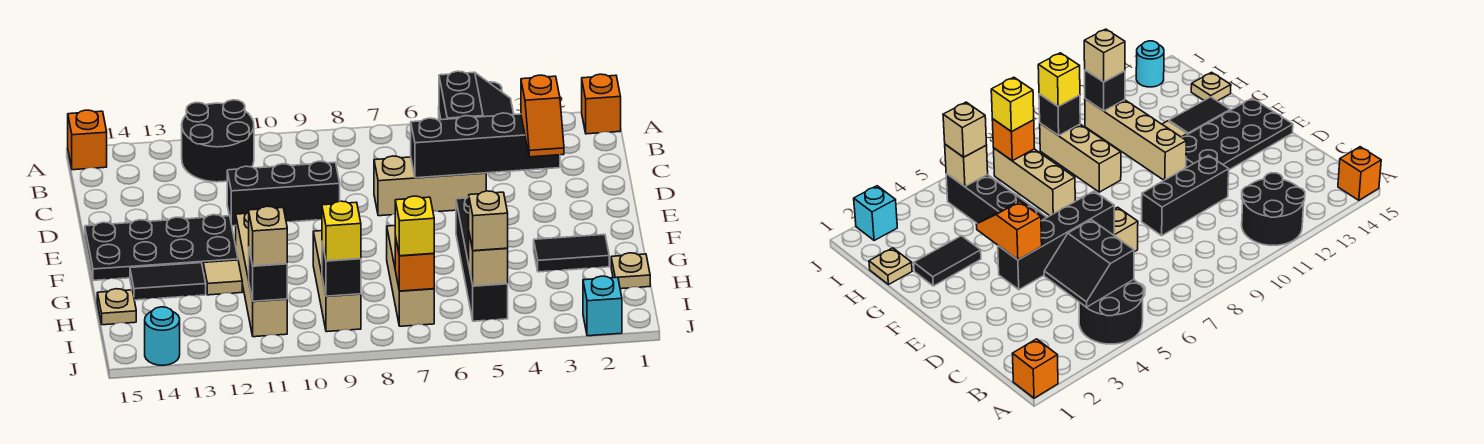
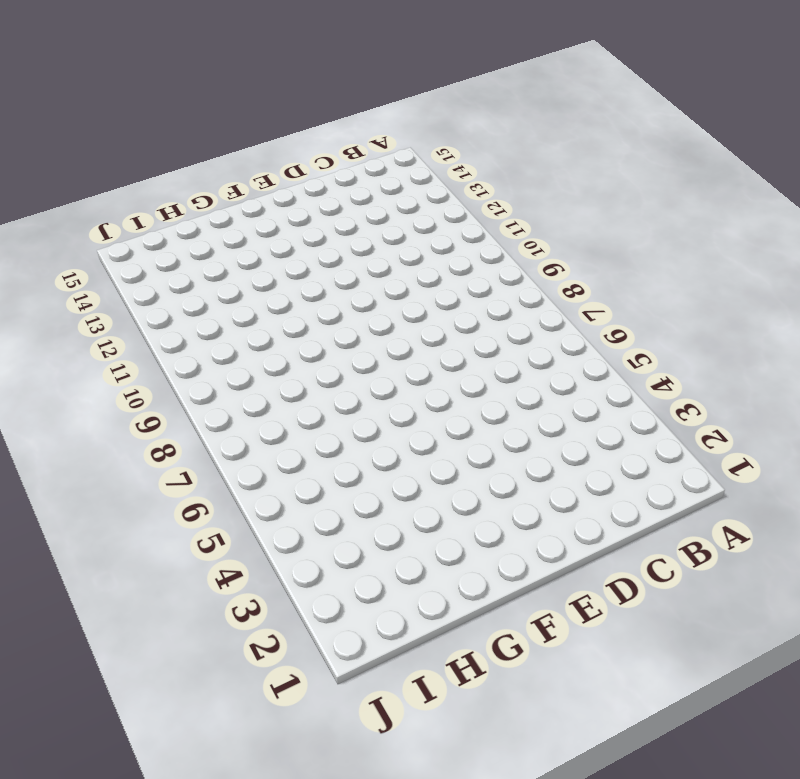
none -> orange 1x1 brick [582,74,621,134]
none -> black 2x2 round brick [1079,280,1144,344]
none -> black 2x2 round brick [182,100,254,182]

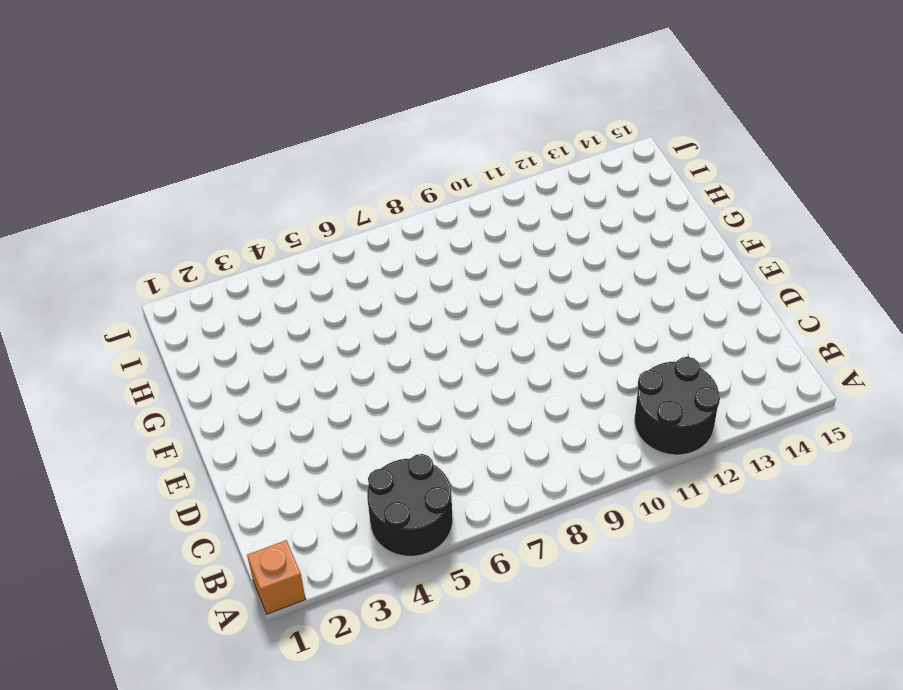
none -> orange 1x1 brick [68,110,107,170]
none -> tan 1x3 brick [374,156,486,216]
none -> black 1x3 brick [227,161,340,226]

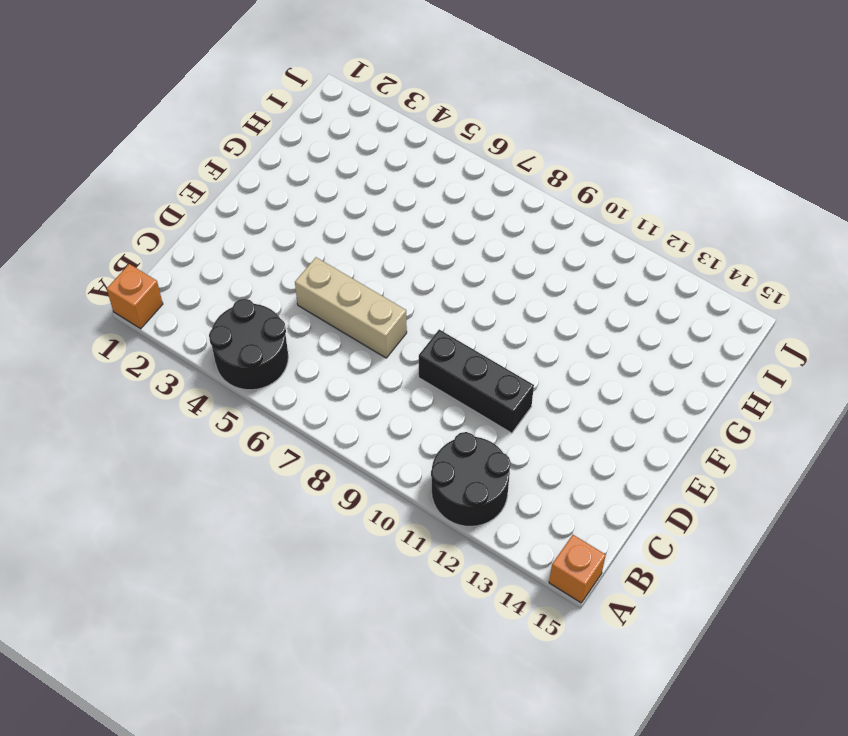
none -> black 2x4 plate [85,215,238,280]
none -> black 1x4 brick [456,197,508,321]
none -> tan 1x4 brick [236,212,287,337]

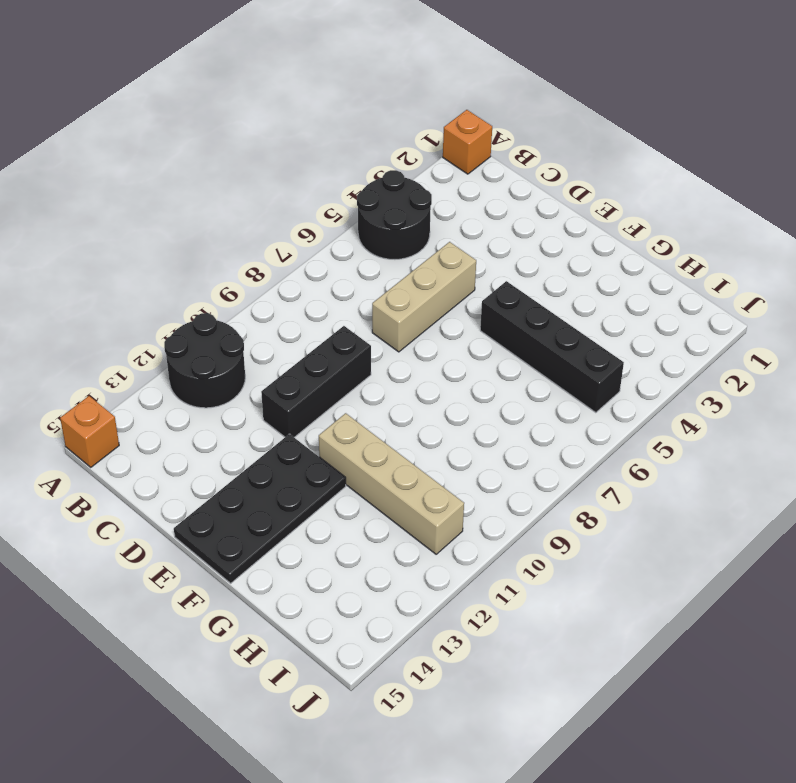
none -> black 1x2 tile [534,234,609,272]
none -> tan 1x3 brick [387,226,434,326]
none -> tan 1x3 brick [313,231,361,332]

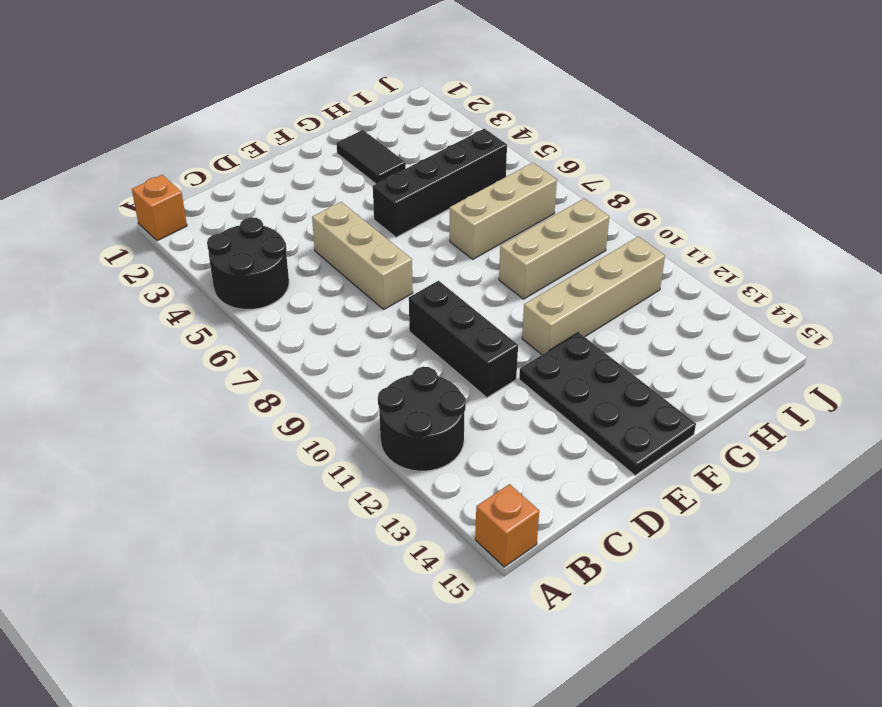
none -> tan 1x1 tile [203,260,242,295]
none -> black 1x2 tile [130,263,206,300]
none -> tan 1x1 plate [611,253,650,289]

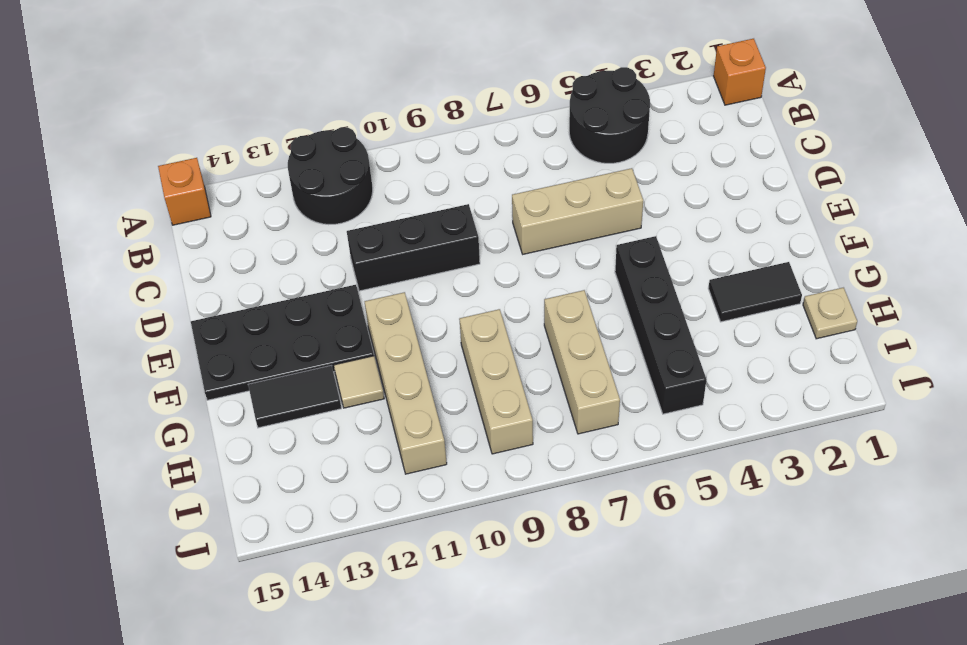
none -> tan 1x1 plate [97,289,136,325]
none -> cyan 1x1 brick [583,276,622,336]
none -> cyan 1x1 round brick [145,307,180,365]

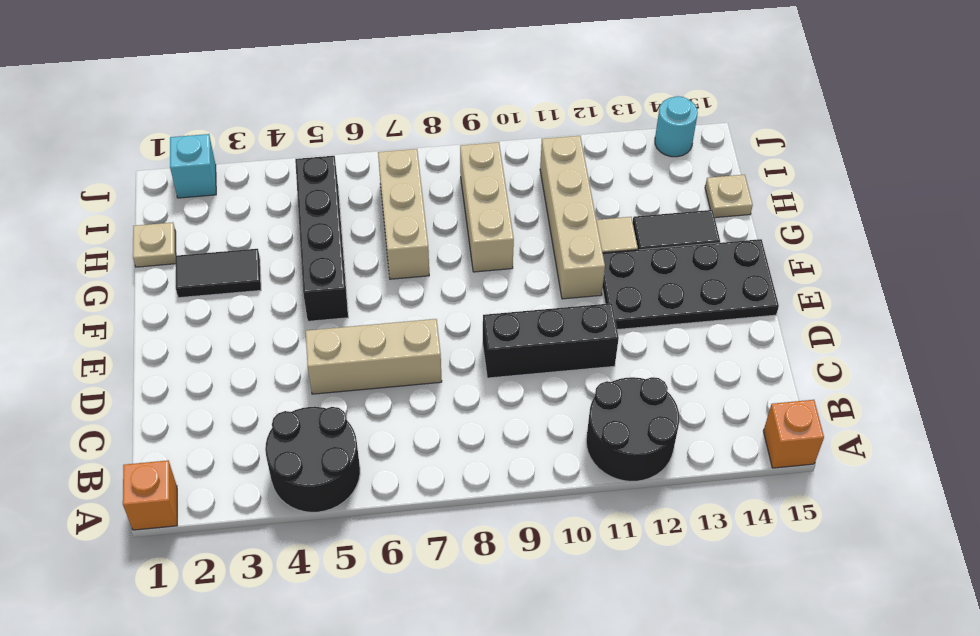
none -> black 2x2 slope [439,71,514,120]
none -> black 1x4 brick [411,113,560,178]
none -> tan 1x1 brick [469,234,508,286]

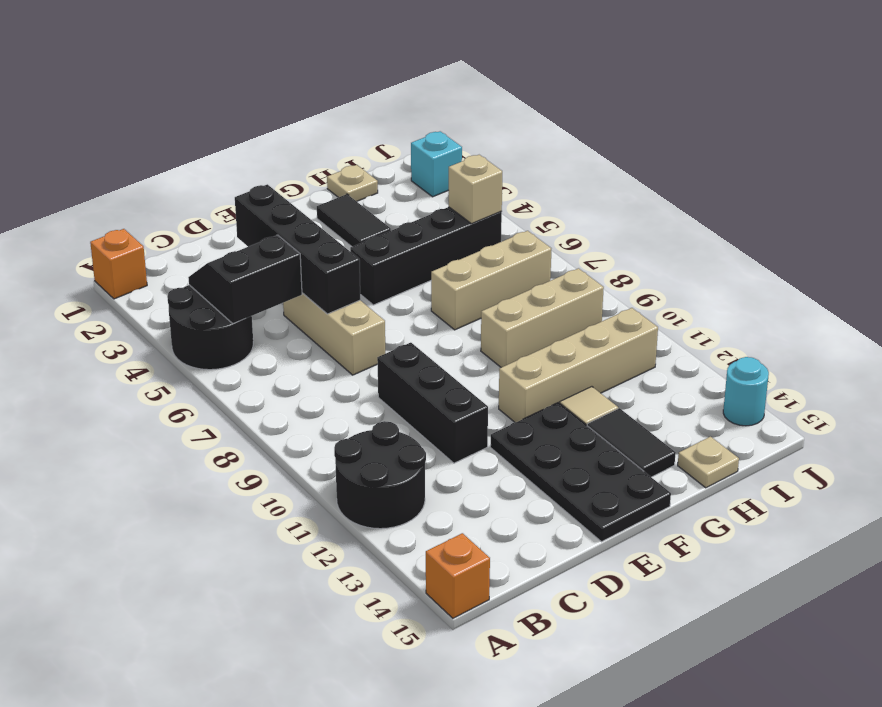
none -> orange 1x1 brick [395,236,434,291]
none -> black 1x1 brick [322,243,361,296]
none -> black 1x1 brick [249,250,287,301]

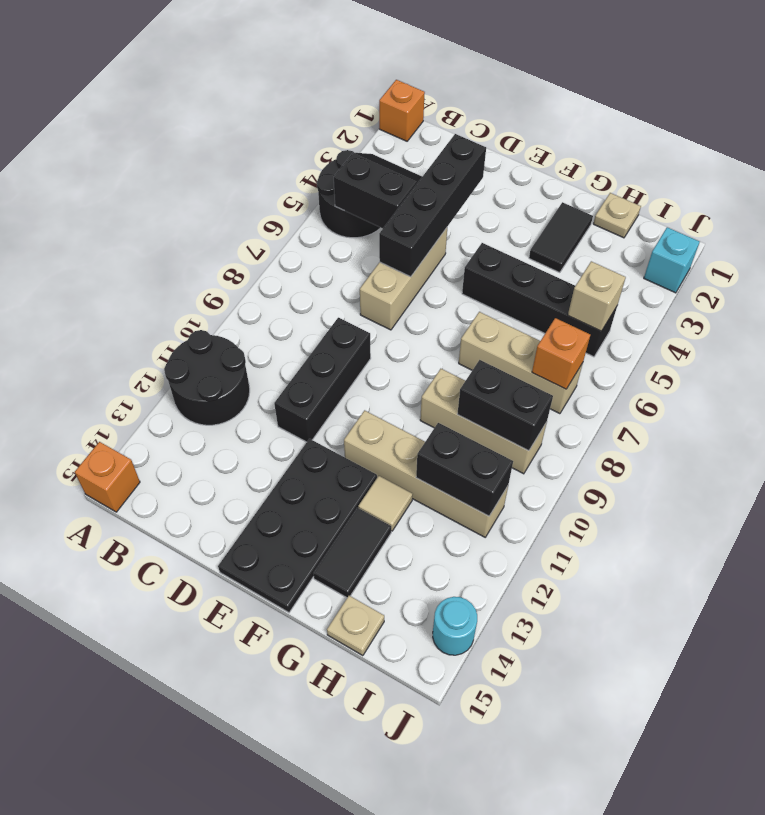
black 1x2 brick [457,360,553,451] -> black 1x1 brick [322,243,361,296]
black 1x2 brick [416,423,513,516] -> black 1x1 brick [249,250,287,301]
none -> orange 1x2 slope [521,75,564,157]
none -> tan 1x1 brick [469,191,508,251]
none -> yellow 1x1 brick [395,196,434,256]

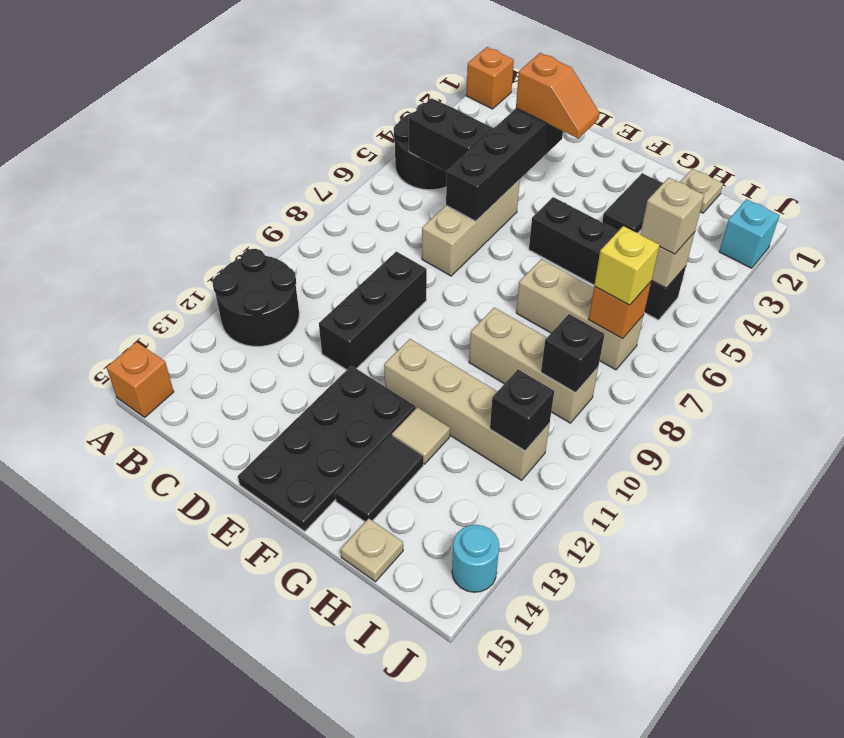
none -> yellow 1x1 brick [322,201,361,261]
none -> tan 1x1 brick [249,206,287,266]

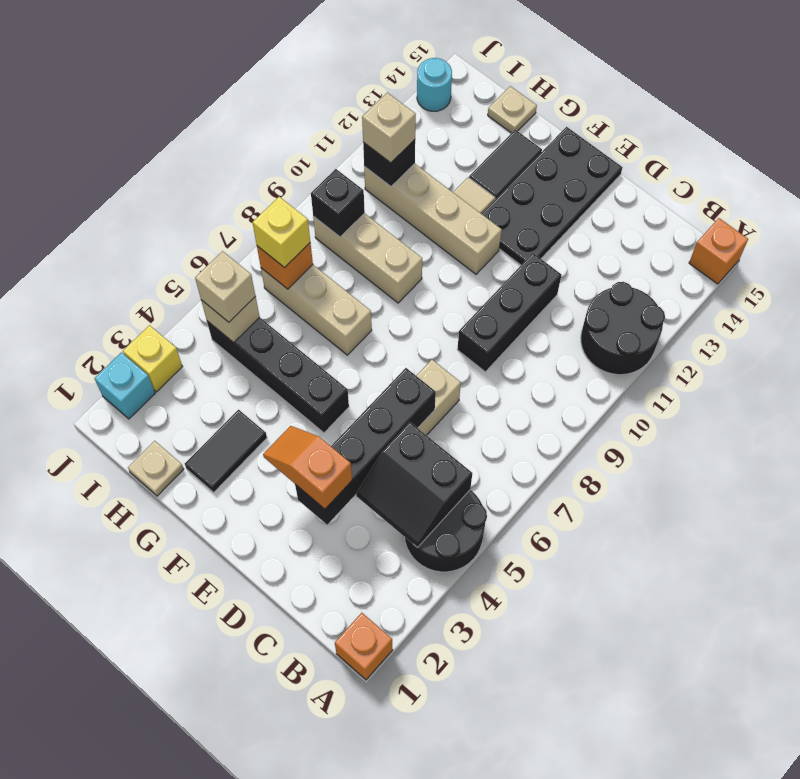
yellow 1x1 brick [123,325,182,392] -> yellow 1x1 brick moved to [322,201,361,261]

